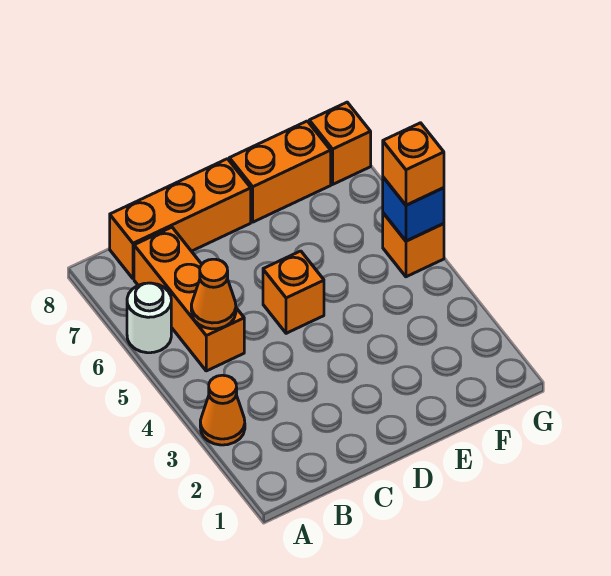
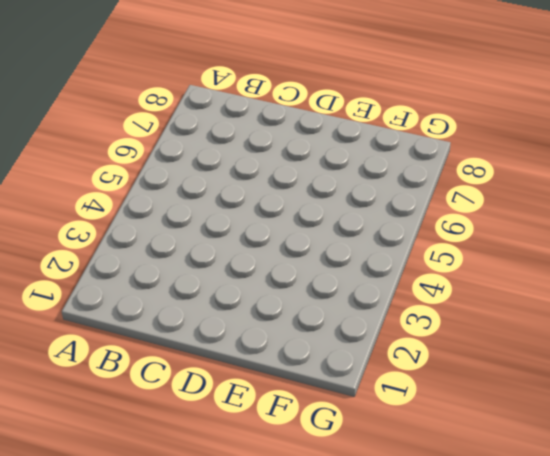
none -> orange 1x1 cone [200,375,245,445]
none -> white 1x1 round brick [127,283,171,353]

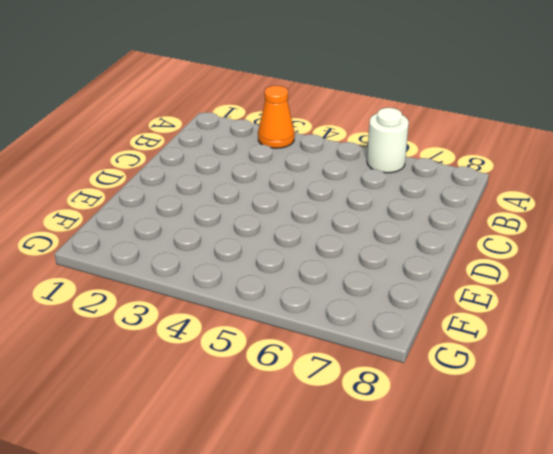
none -> orange 1x3 brick [134,227,244,371]
none -> orange 1x3 brick [110,159,251,279]

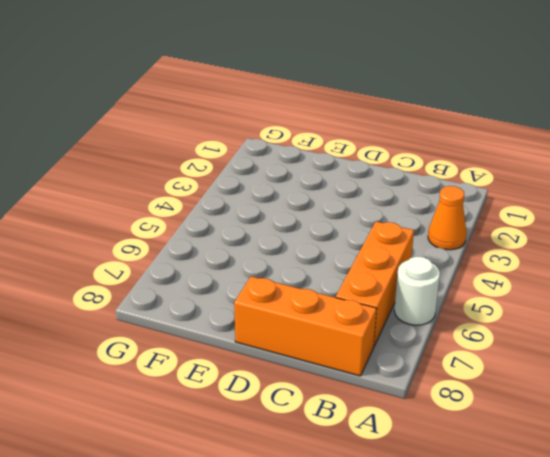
none -> orange 1x1 brick [263,251,324,333]
none -> orange 1x2 brick [229,121,331,222]

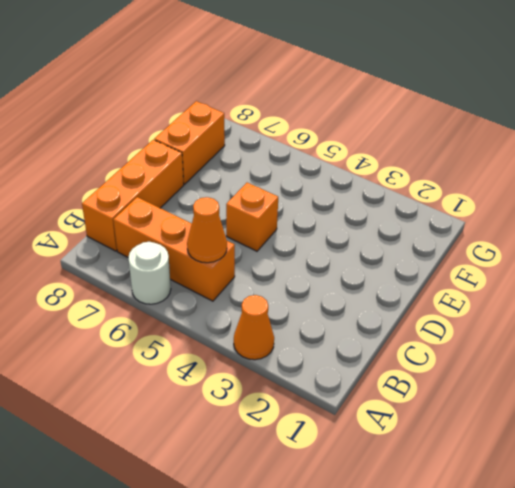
none -> orange 1x1 brick [383,213,444,277]
none -> orange 1x1 brick [309,102,371,184]

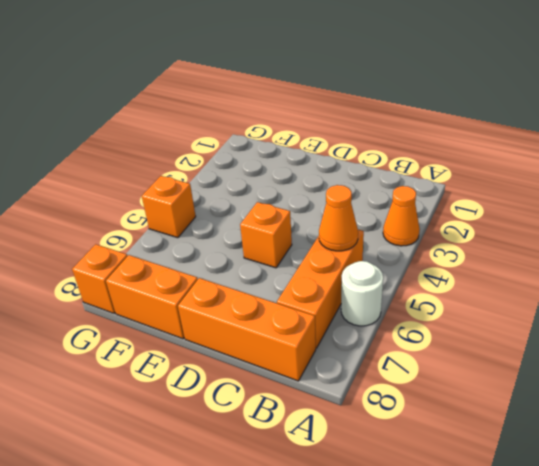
none -> blue 1x1 brick [383,177,444,241]
none -> orange 1x1 brick [383,123,444,205]

